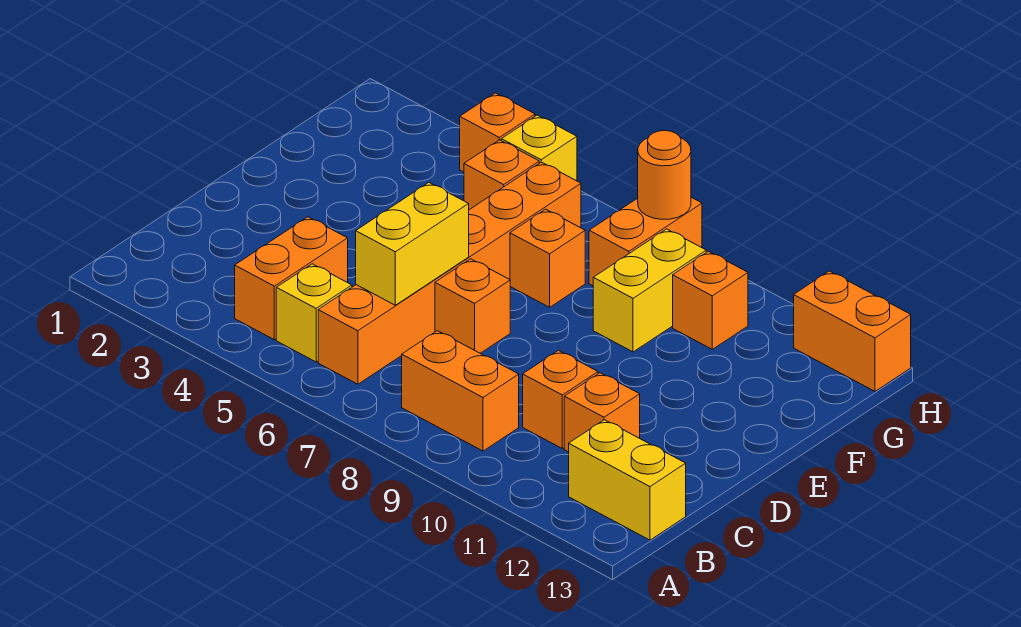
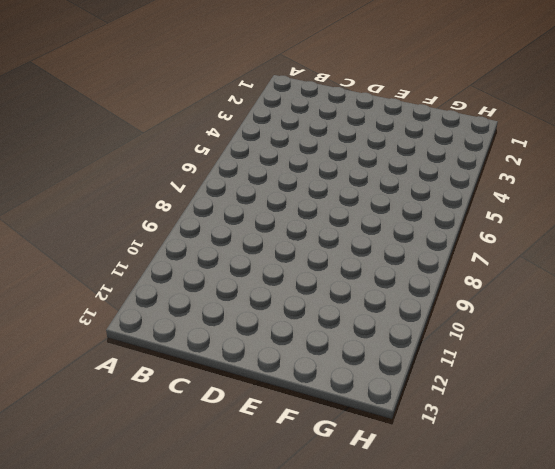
none -> orange 1x2 brick [235,217,348,340]
none -> yellow 1x1 brick [276,264,352,362]
none -> orange 1x6 brick [318,162,581,384]

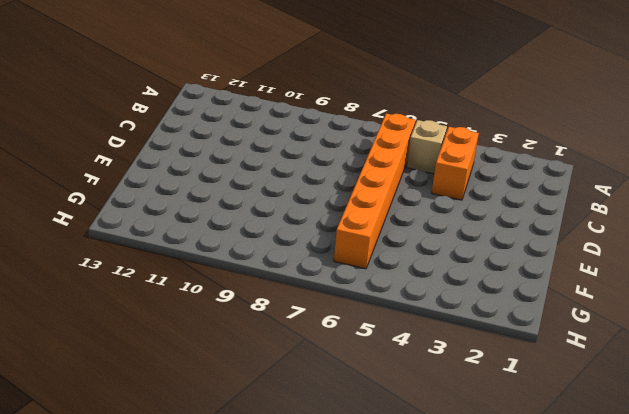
tan 1x1 brick [407,120,447,174] -> yellow 1x1 brick [276,264,352,362]
none -> orange 1x2 brick [402,331,519,451]
none -> yellow 1x2 brick [569,420,686,540]
none -> orange 1x1 brick [523,350,598,448]

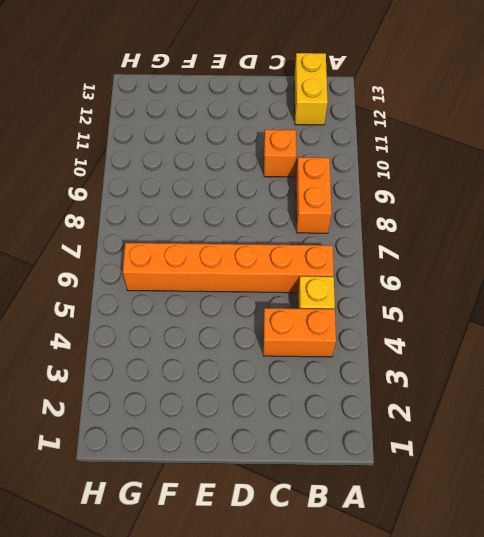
none -> orange 1x1 brick [564,373,640,452]
none -> orange 1x1 brick [435,259,510,353]
none -> orange 1x1 brick [510,209,585,307]

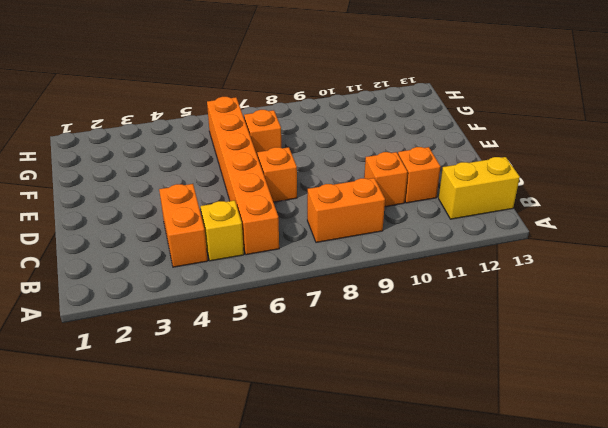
none -> yellow 1x2 brick [593,229,706,352]
none -> orange 1x1 brick [464,140,539,210]
none -> orange 1x2 brick [589,197,702,286]

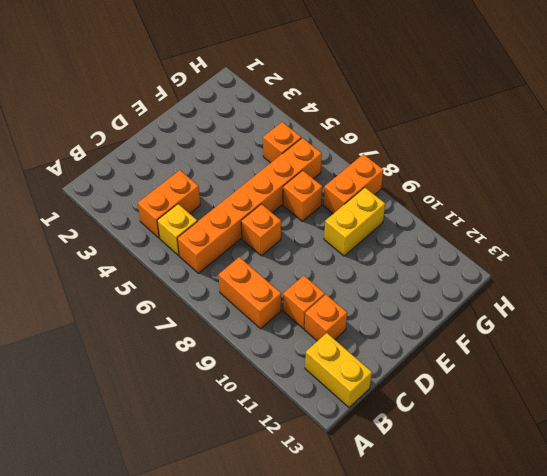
none -> orange 1x1 brick [673,251,748,349]
none -> orange 1x1 brick [460,93,535,172]
none -> yellow 1x1 brick [501,115,577,181]

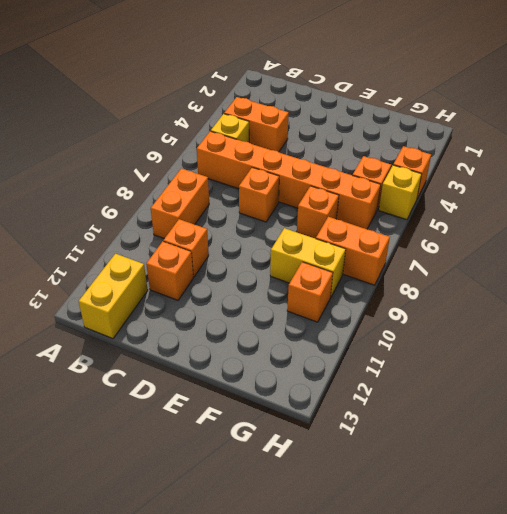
none -> orange 1x2 brick [794,271,911,391]
none -> yellow 1x2 brick [356,183,469,305]
none -> orange 1x1 round brick [638,131,691,219]

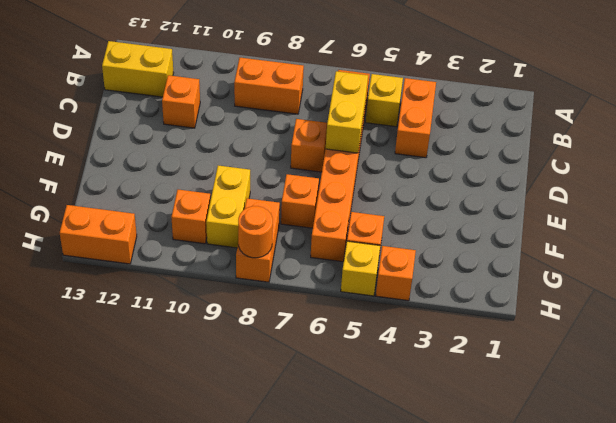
none -> orange 1x1 brick [523,350,598,448]

